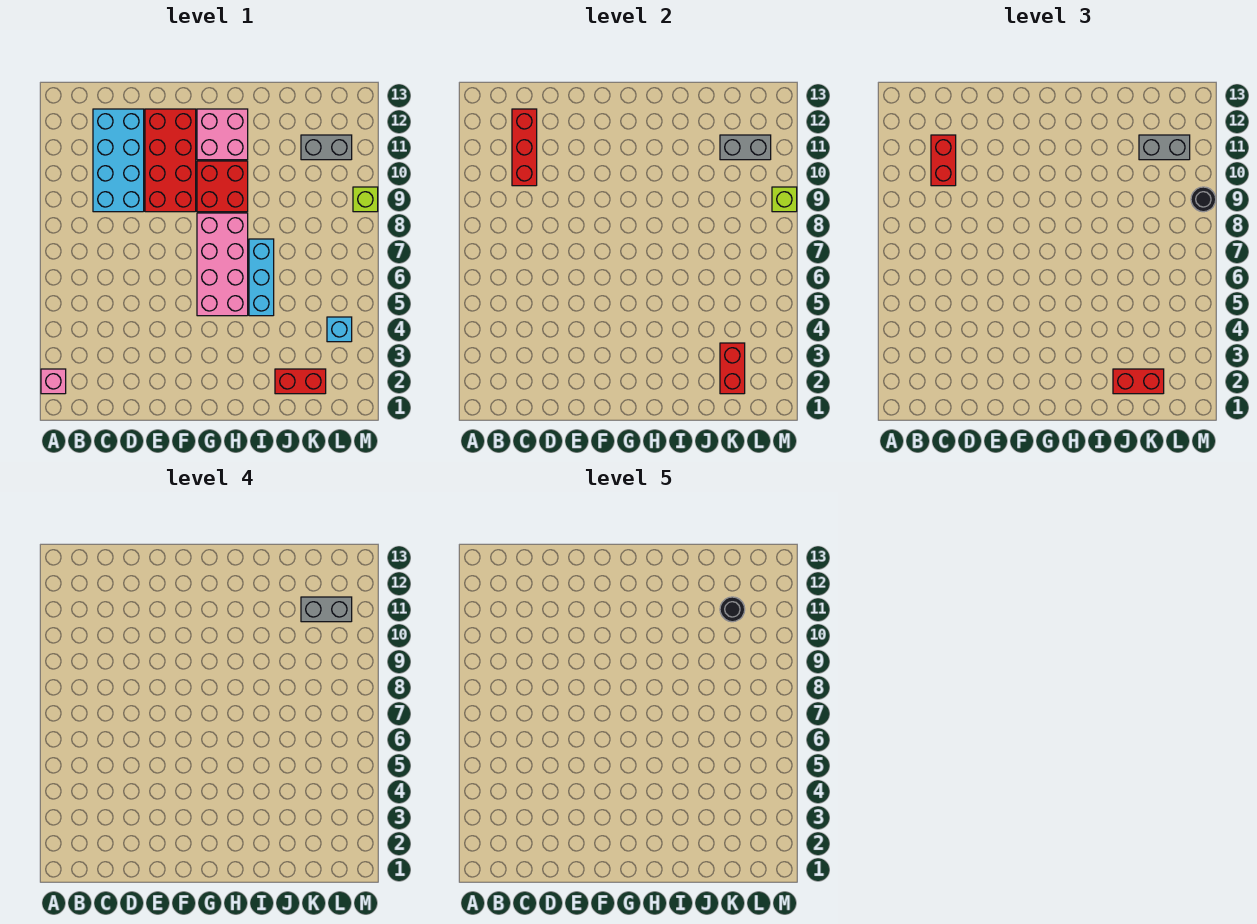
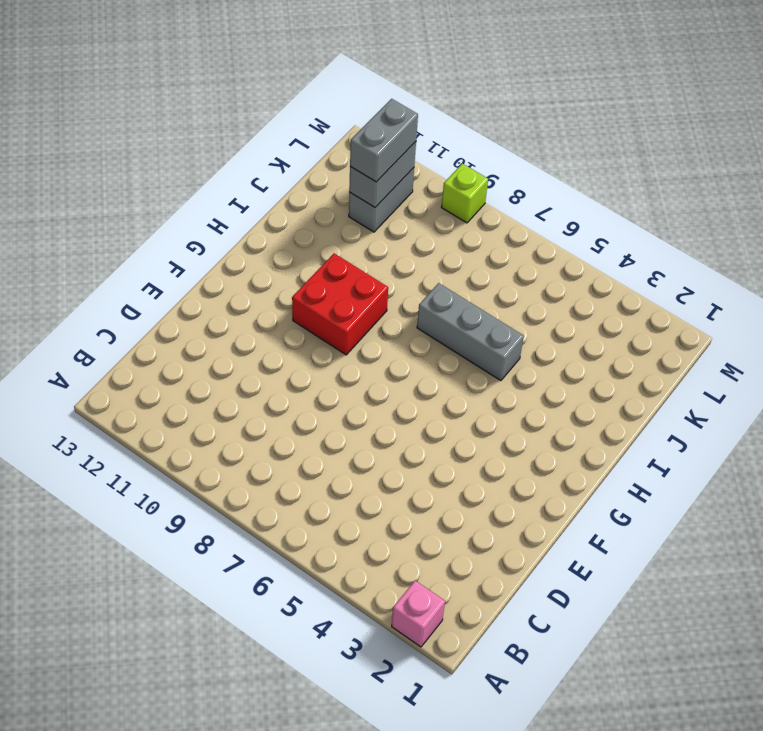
grey 1x3 brick [417,283,524,381] -> cyan 1x3 brick [249,239,274,316]
none -> cyan 2x4 brick [93,109,144,212]
none -> red 2x4 brick [145,109,196,212]
none -> pink 2x4 brick [197,213,248,316]

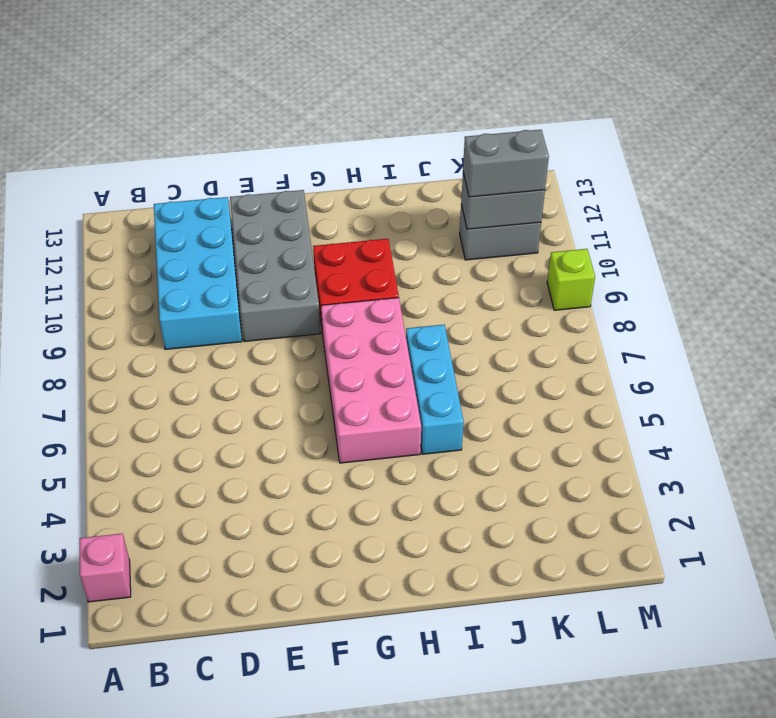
grey 2x4 brick [230,190,321,342] -> red 2x4 brick [145,109,196,212]
none -> pink 2x2 brick [197,109,248,160]
none -> red 1x2 brick [275,369,326,394]
none -> cyan 1x1 brick [327,317,352,342]

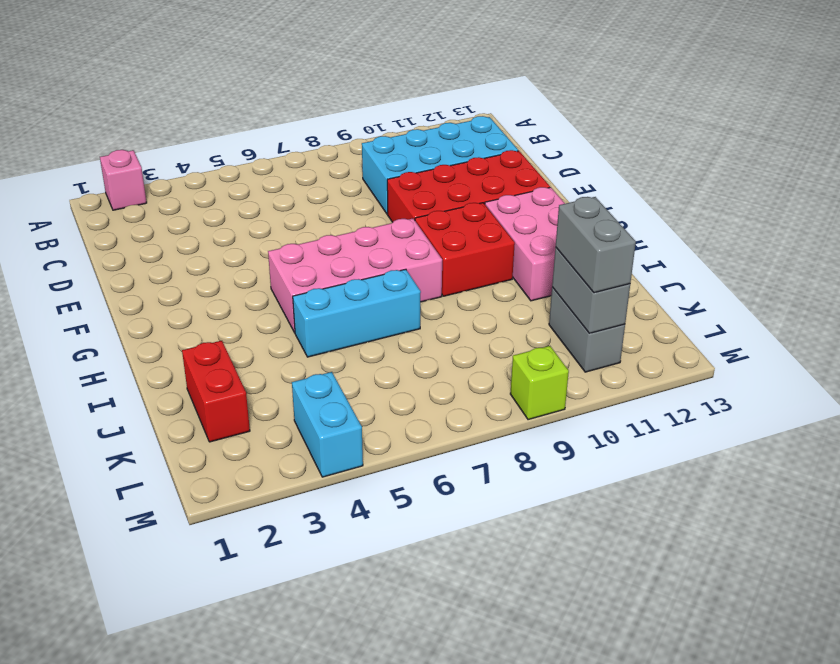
pink 2x3 brick [485,187,565,301] -> pink 2x2 brick [197,109,248,160]
cyan 1x2 brick [292,372,363,477] -> cyan 1x1 brick [327,317,352,342]
none -> red 1x3 brick [512,109,537,186]
none -> red 1x2 brick [720,343,745,394]
none -> lime 1x1 brick [772,187,797,212]

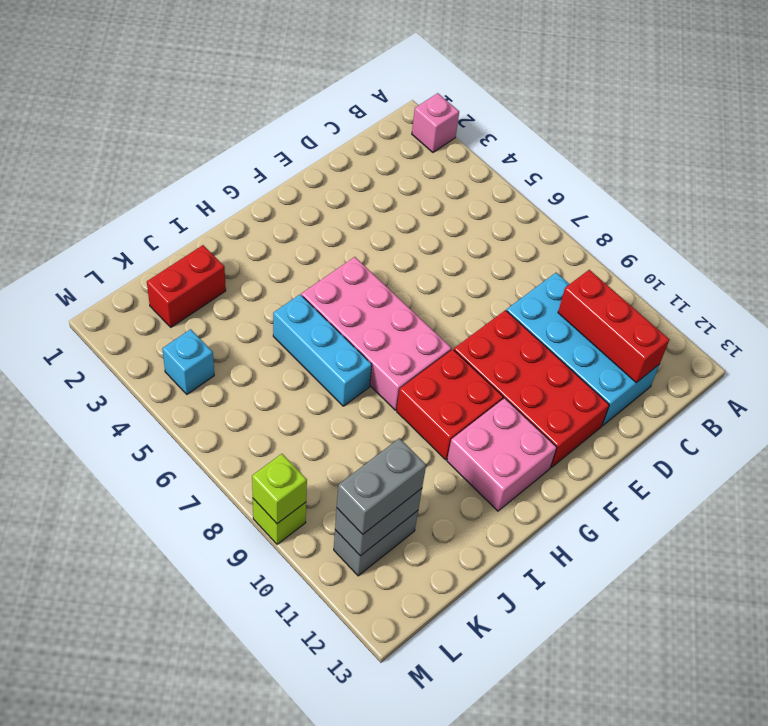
none -> red 1x2 brick [720,343,745,394]
none -> red 1x2 brick [931,135,956,186]
none -> red 1x2 brick [1113,369,1164,394]

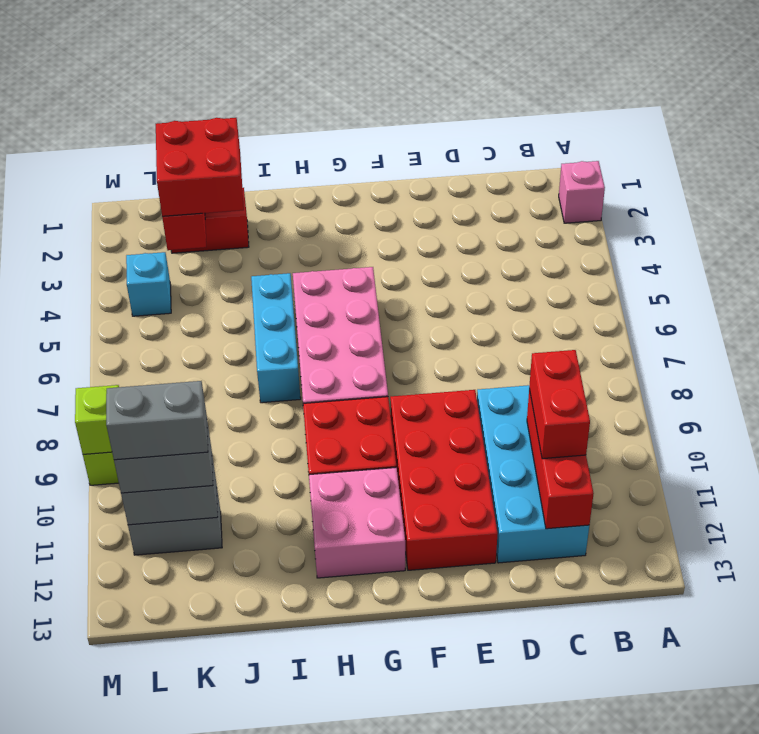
red 2x2 brick [156,118,244,217] -> red 1x2 brick [1113,369,1164,394]
none -> black 1x1 round brick [1191,187,1216,212]
none -> black 1x1 round brick [720,597,745,622]

